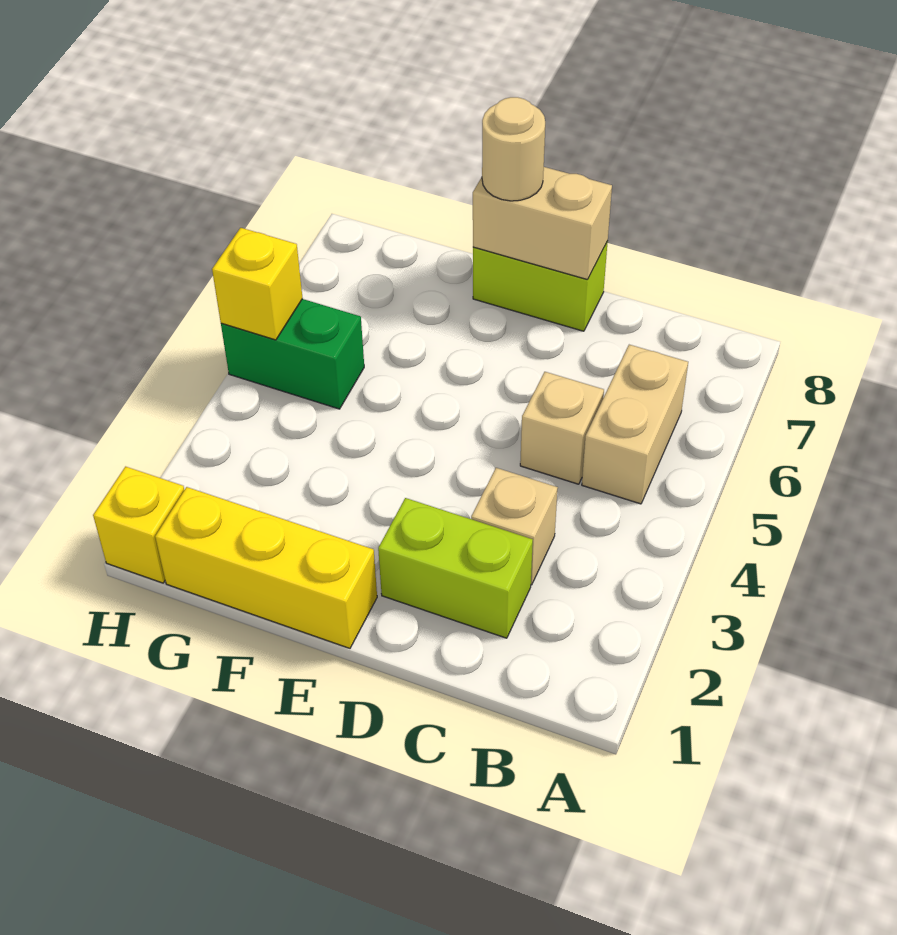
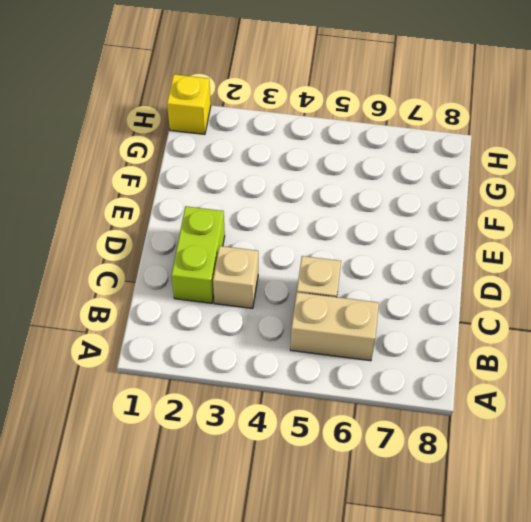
none -> lime 1x2 brick [473,241,608,331]
none -> yellow 1x3 brick [155,487,377,648]

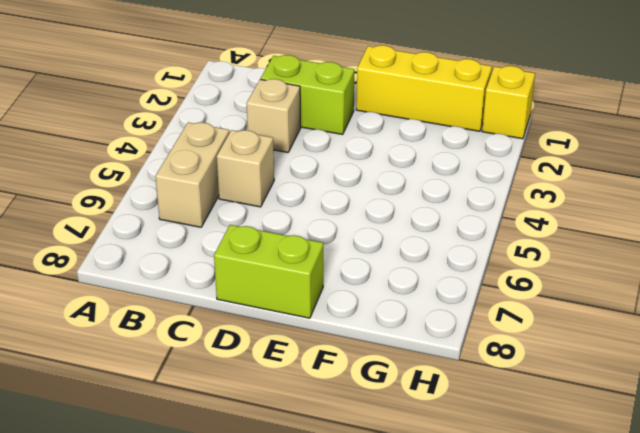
none -> green 1x2 brick [221,299,364,409]
none -> tan 1x2 brick [473,167,612,280]

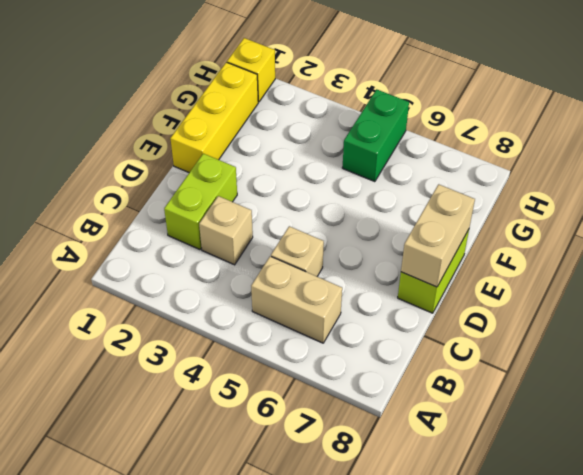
none -> yellow 1x1 brick [212,228,303,340]
none -> tan 1x1 round brick [482,97,545,201]

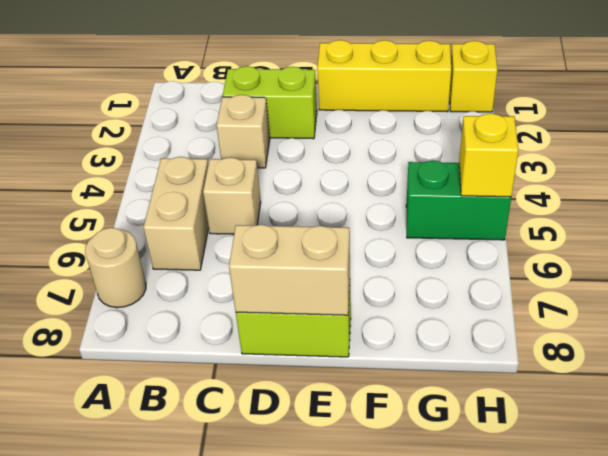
tan 1x1 round brick [85,228,146,308] -> tan 1x1 round brick moved to [482,97,545,201]

